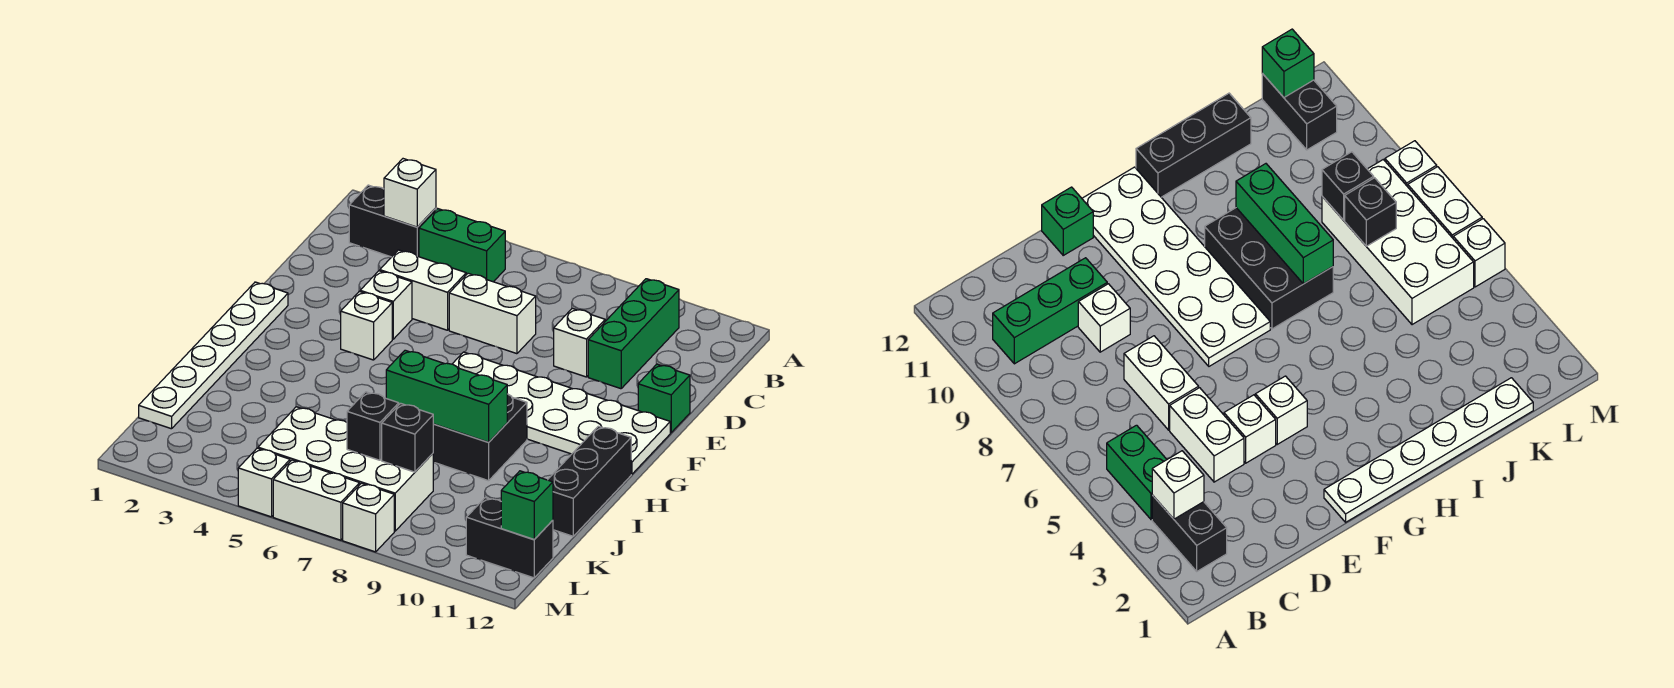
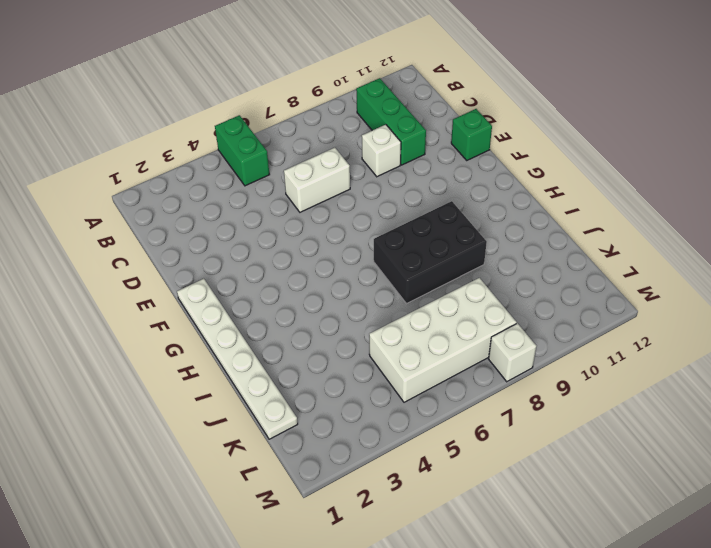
green 1x2 brick [215,115,270,186] -> green 1x2 brick turned to [419,209,505,282]
none -> black 1x2 brick [349,185,436,257]
none -> white 1x2 brick [380,250,466,330]
none -> white 1x1 brick [360,271,412,339]

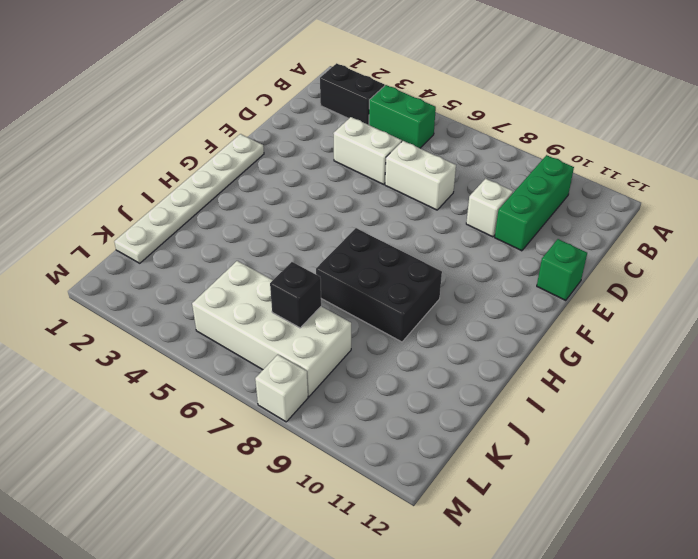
none -> white 1x1 brick [360,271,412,339]
none -> white 1x1 brick [341,291,392,360]
none -> white 2x6 plate [453,352,670,474]

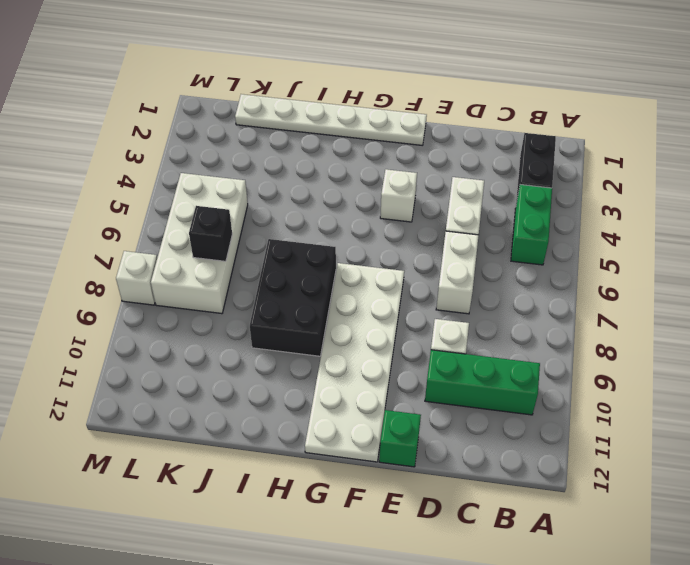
none -> white 1x1 brick [360,271,412,339]
none -> black 1x3 brick [548,426,631,536]
none -> black 1x2 brick [466,498,553,578]

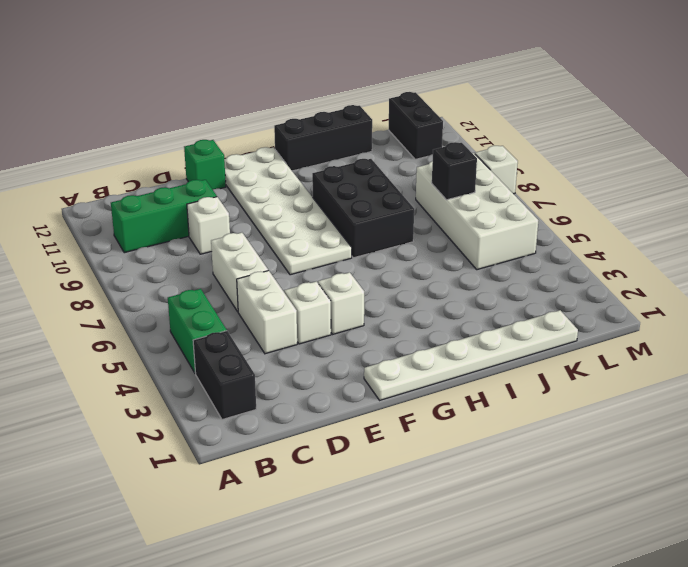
none -> white 1x1 brick [238,448,290,517]
none -> white 1x2 brick [273,460,360,540]
none -> white 1x1 brick [384,159,436,227]

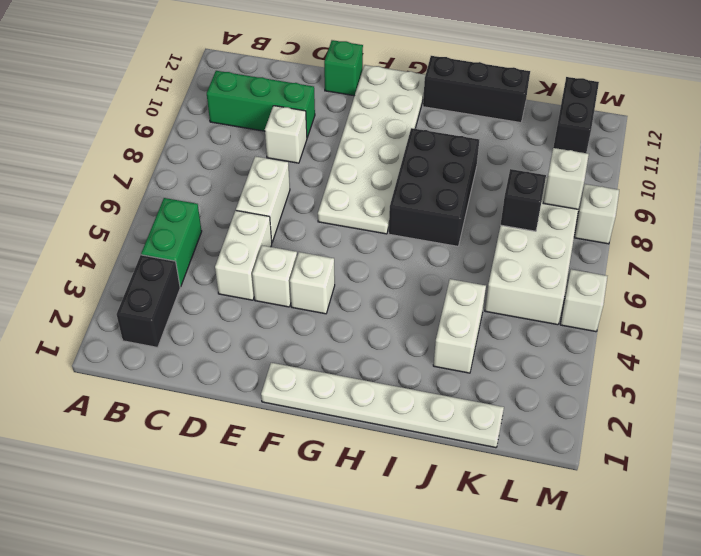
white 1x2 brick [433,279,486,373] -> white 1x2 brick moved to [273,460,360,540]
white 1x1 brick [543,148,589,209] -> white 1x1 brick moved to [384,159,436,227]
none -> green 1x3 brick [386,350,507,442]
none -> black 1x1 brick [382,403,433,472]
none -> green 1x1 brick [501,471,553,539]

